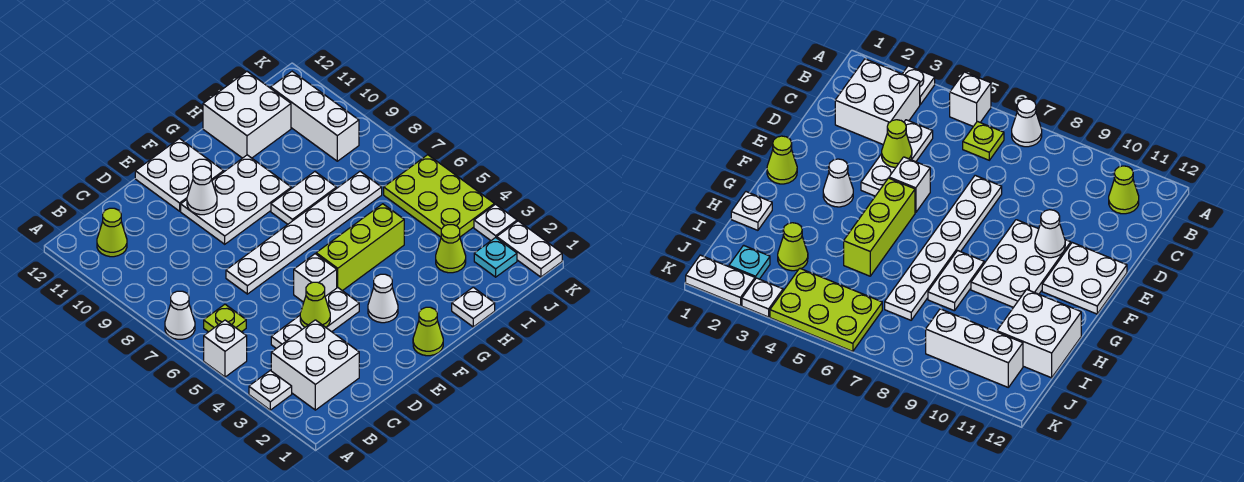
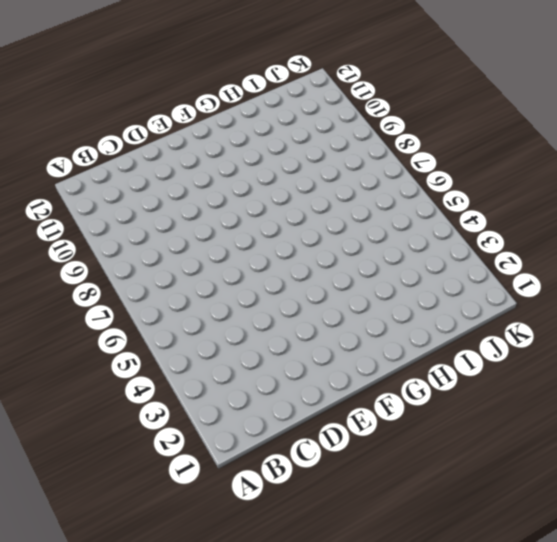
none -> white 1x1 plate [249,371,292,410]
none -> white 1x1 brick [204,320,247,377]
none -> white 1x1 cone [165,291,195,339]

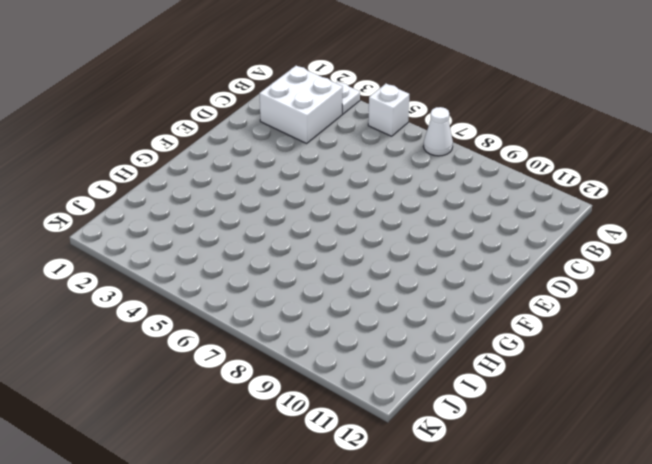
none -> lime 1x1 plate [204,304,246,332]
none -> lime 1x1 cone [97,208,127,257]
none -> white 1x3 plate [271,288,359,348]

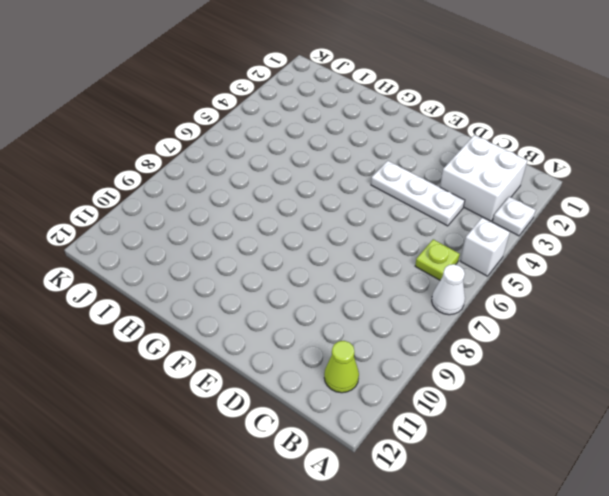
none -> white 1x6 plate [226,172,382,294]
none -> white 1x1 brick [294,254,337,302]
none -> white 2x3 plate [181,155,291,244]

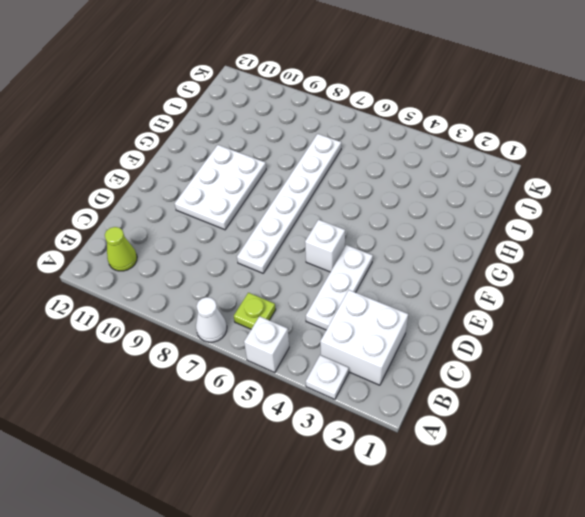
none -> white 2x2 plate [135,139,224,211]
none -> lime 1x1 cone [413,307,443,356]
none -> white 1x1 cone [368,274,398,323]

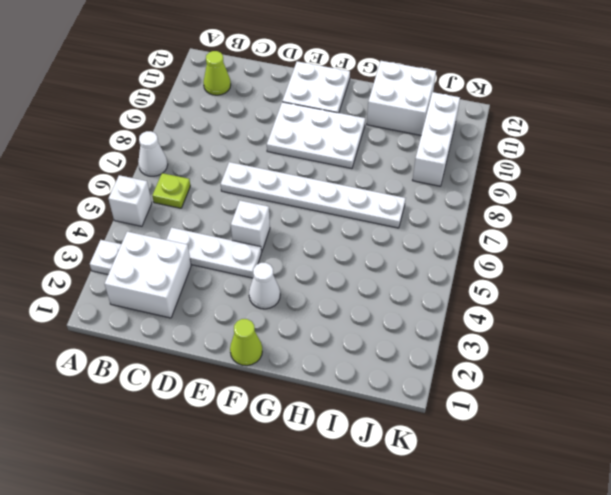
none -> lime 1x3 brick [316,204,404,291]
none -> white 1x2 plate [271,172,336,224]
none -> white 1x1 plate [452,287,495,327]

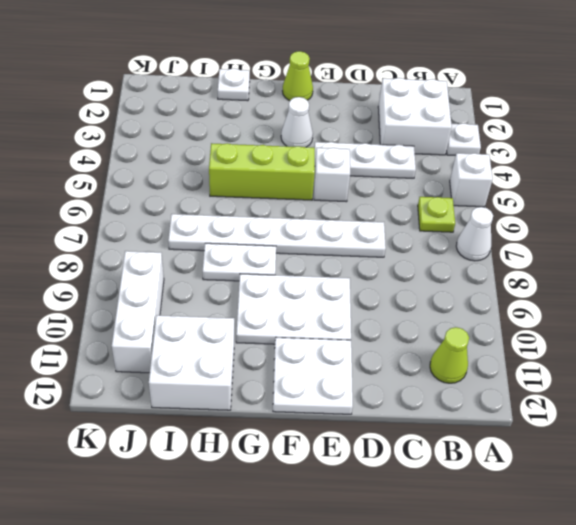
none -> lime 1x1 cone [436,225,466,273]
none -> cyan 1x1 plate [474,237,517,277]
none -> lime 2x3 plate [384,155,494,237]

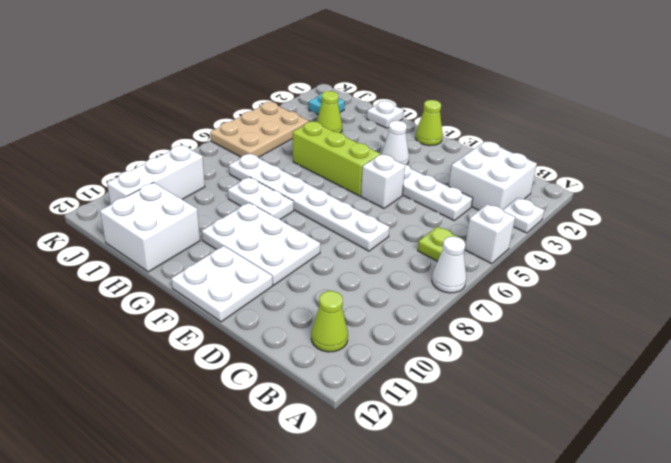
tan 2x3 plate [210,102,309,157] -> lime 2x3 plate [384,155,494,237]
none -> white 1x2 plate [497,221,562,277]
none -> white 1x1 plate [474,204,517,240]
none -> lime 1x1 cone [300,282,330,327]

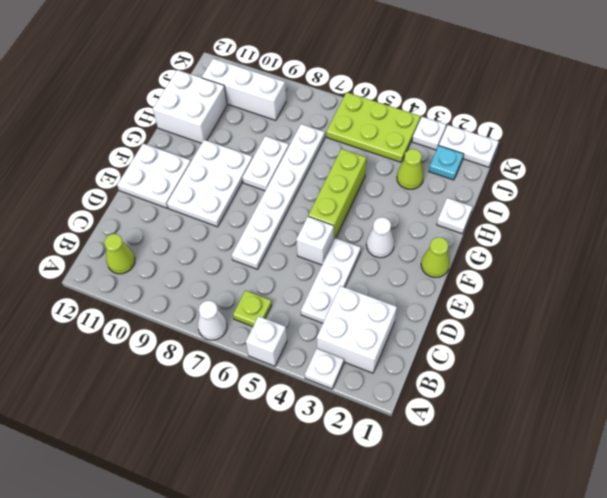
none -> lime 1x1 cone [300,282,330,327]
none -> white 1x1 cone [187,166,217,215]

